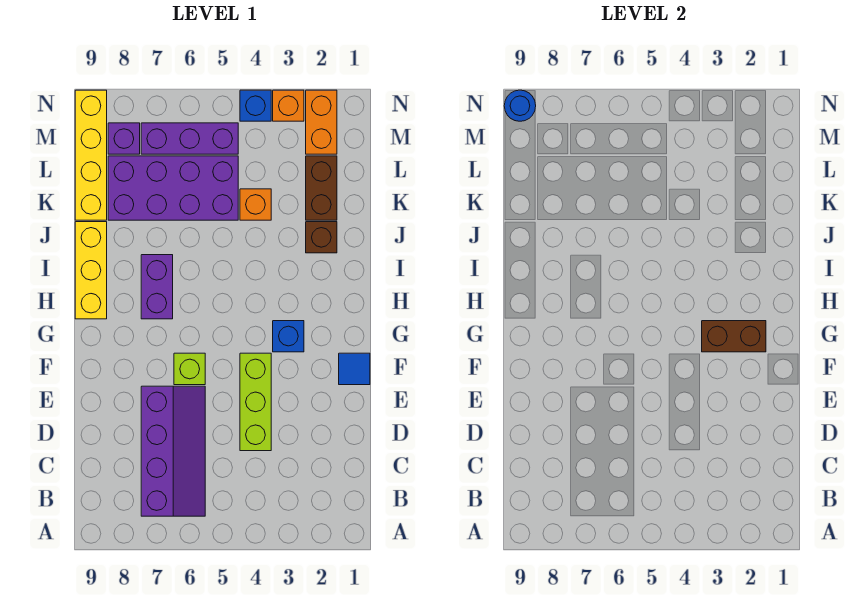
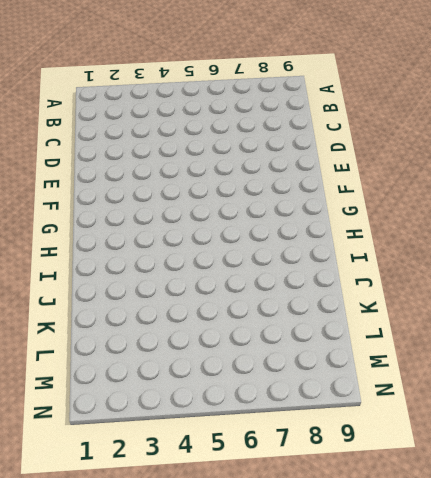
none -> purple 2x4 slope [141,386,205,516]
none -> lime 1x3 brick [240,353,271,451]
none -> blue 1x1 tile [339,353,370,385]

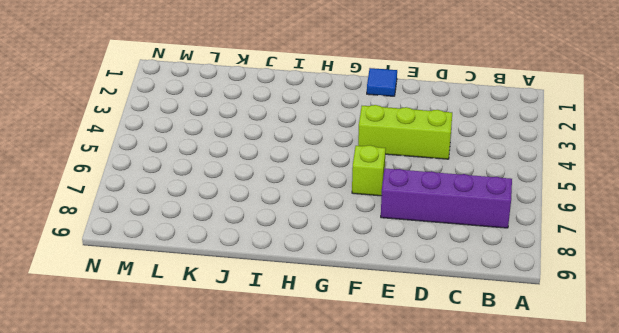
none -> blue 1x1 brick [273,321,304,352]
none -> purple 1x2 brick [141,255,173,319]
none -> yellow 1x3 brick [75,222,107,319]

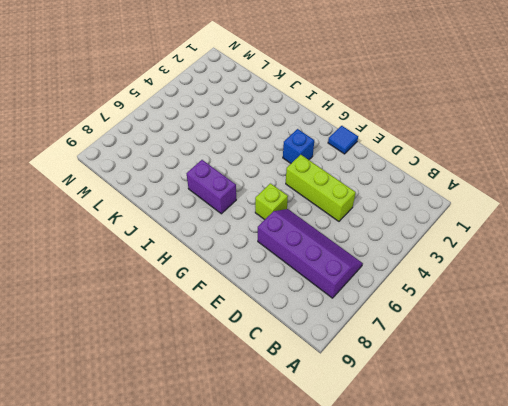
none -> yellow 1x3 brick [75,222,107,319]
none -> brown 1x1 brick [306,222,337,253]
none -> brown 1x2 brick [306,156,337,220]

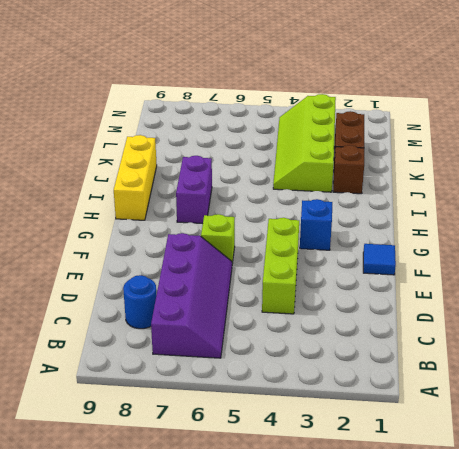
blue 1x1 round brick [123,275,156,329] -> blue 1x1 round brick moved to [504,90,536,121]
lime 2x4 slope [273,94,336,192] -> orange 1x1 brick [240,189,271,220]
none -> purple 2x4 brick [108,156,238,220]
none -> yellow 1x4 brick [75,90,107,220]
none -> orange 1x2 brick [306,90,337,154]

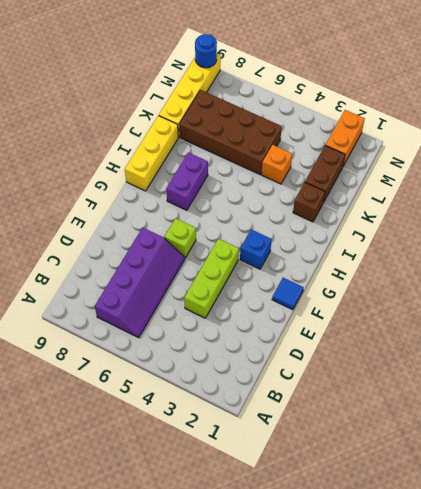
brown 2x4 brick [179,90,282,174] -> purple 2x4 brick [108,156,238,220]
none -> purple 1x3 brick [141,123,238,154]
none -> purple 1x1 brick [108,123,140,154]
none -> orange 1x1 brick [273,90,304,121]

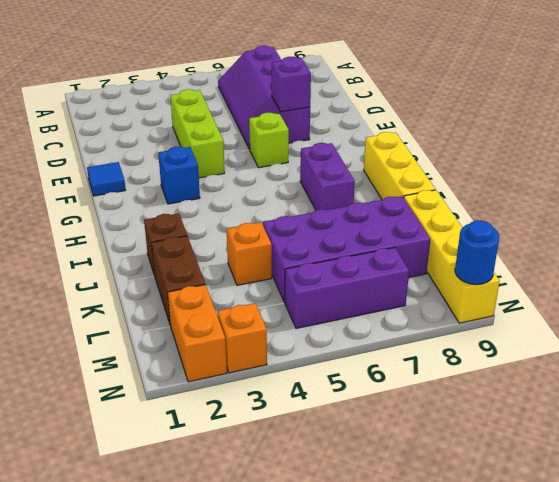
purple 1x1 brick [272,57,311,112] -> purple 1x1 brick moved to [108,123,140,154]
none -> blue 1x1 brick [240,90,271,121]
none -> brown 1x2 brick [702,321,766,352]

